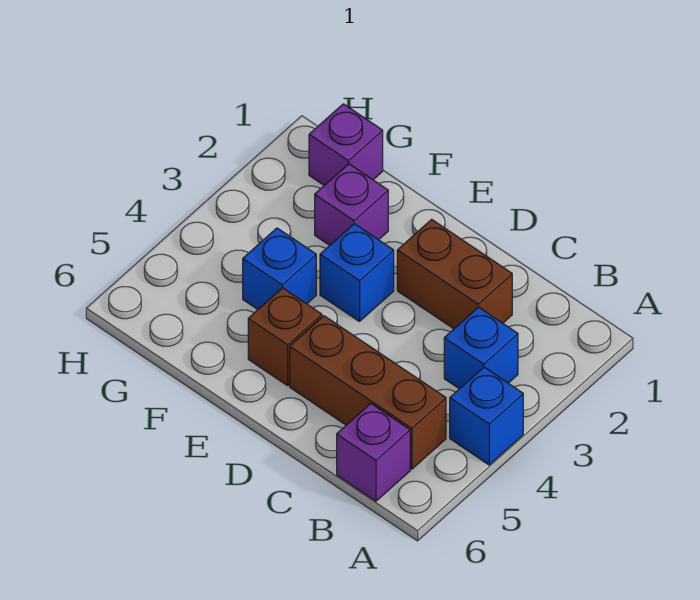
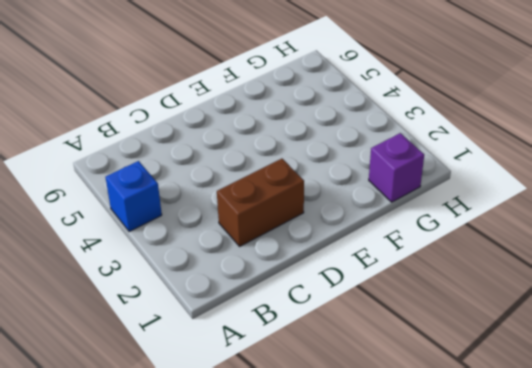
none -> blue 1x1 brick [444,307,518,389]
none -> brown 1x3 brick [290,316,446,469]

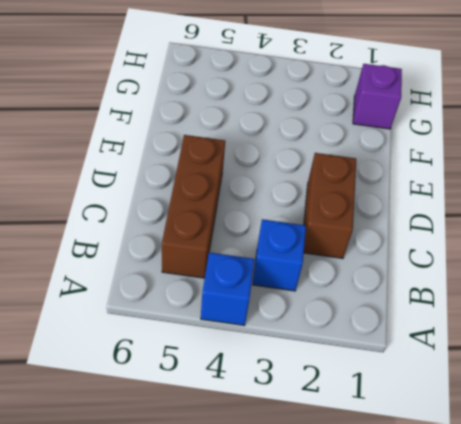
none -> purple 1x1 brick [337,404,410,501]
none -> blue 1x1 brick [320,224,394,322]

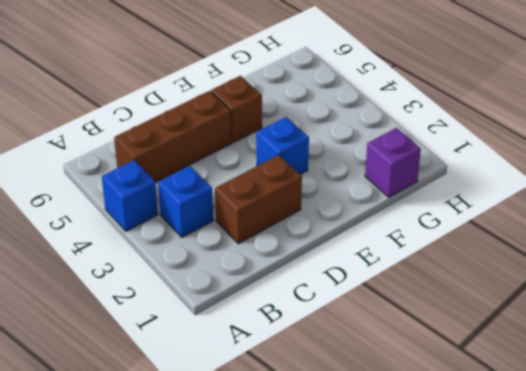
none -> purple 1x1 brick [337,404,410,501]
none -> purple 1x1 brick [315,164,388,245]

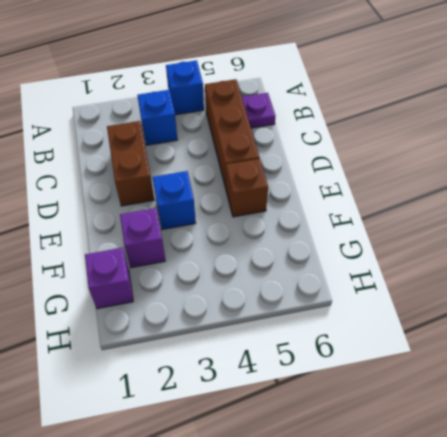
purple 1x1 plate [242,93,275,128] -> purple 1x1 brick [337,404,410,501]
none -> blue 1x1 brick [243,228,316,309]

